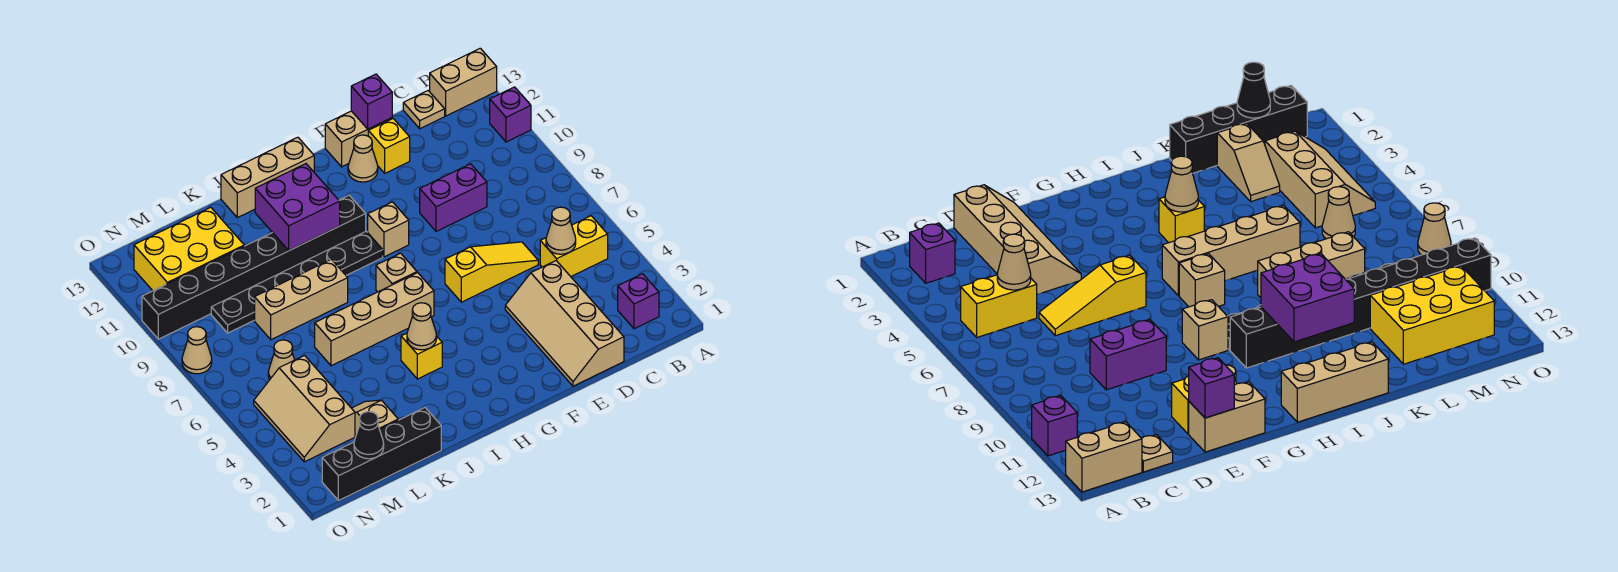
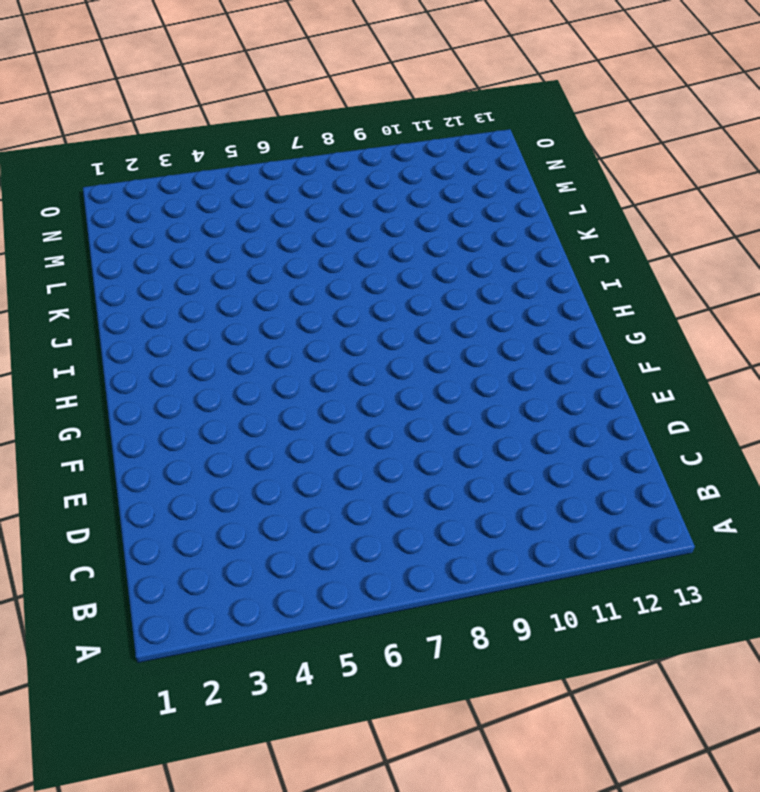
none -> purple 1x1 brick [490,87,531,142]
none -> tan 1x2 brick [430,48,497,116]
none -> purple 1x1 brick [618,274,659,329]
none -> yellow 1x2 brick [540,216,608,276]

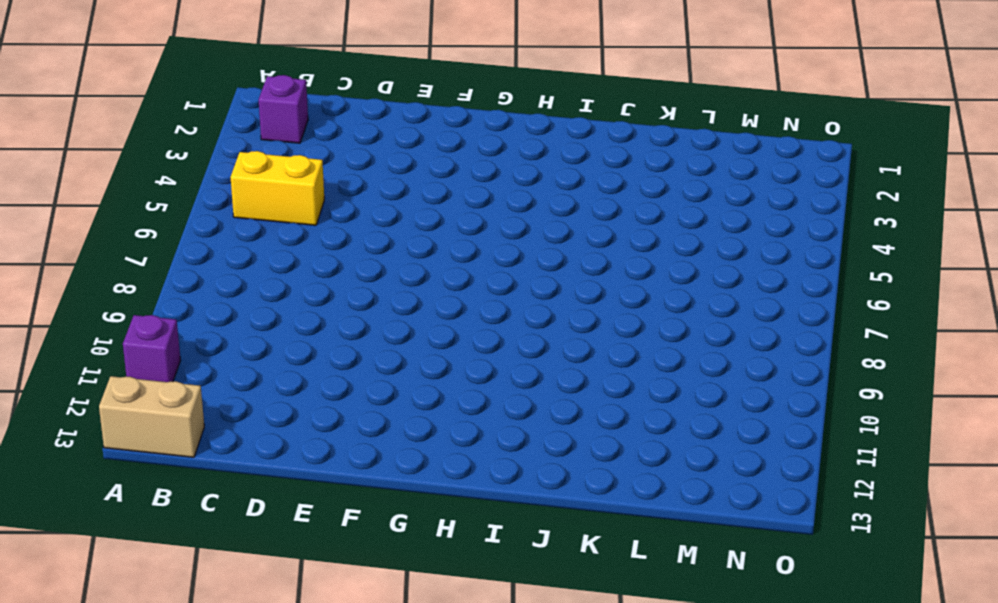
none -> tan 1x1 plate [403,91,445,129]
none -> tan 2x4 slope [505,261,624,386]
none -> yellow 1x3 slope [445,242,538,302]
none -> purple 1x2 brick [420,164,487,231]

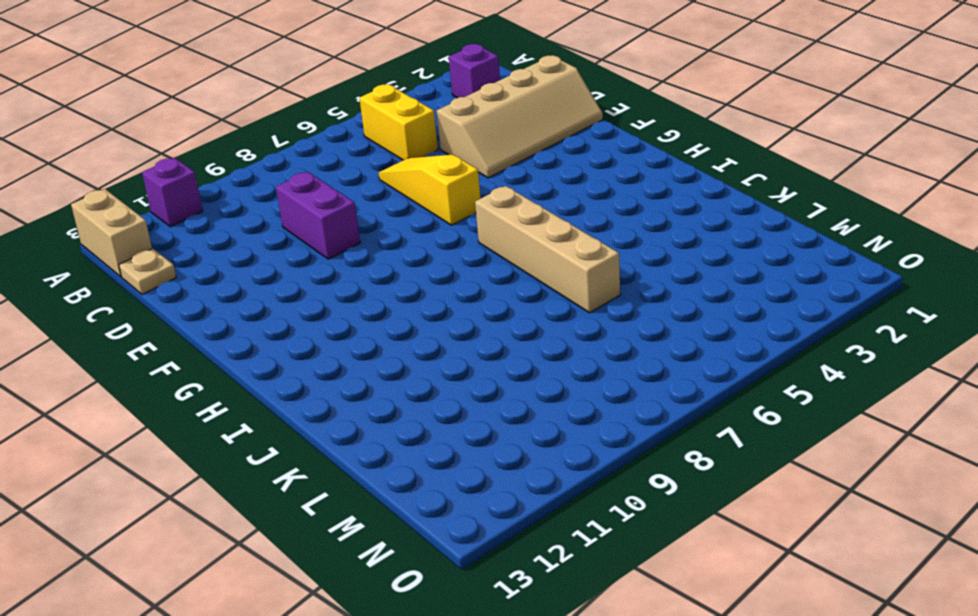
none -> yellow 1x1 brick [368,119,410,173]
none -> tan 1x2 brick [325,111,392,167]
none -> tan 1x1 cone [348,135,378,182]
none -> tan 1x1 brick [368,202,409,257]

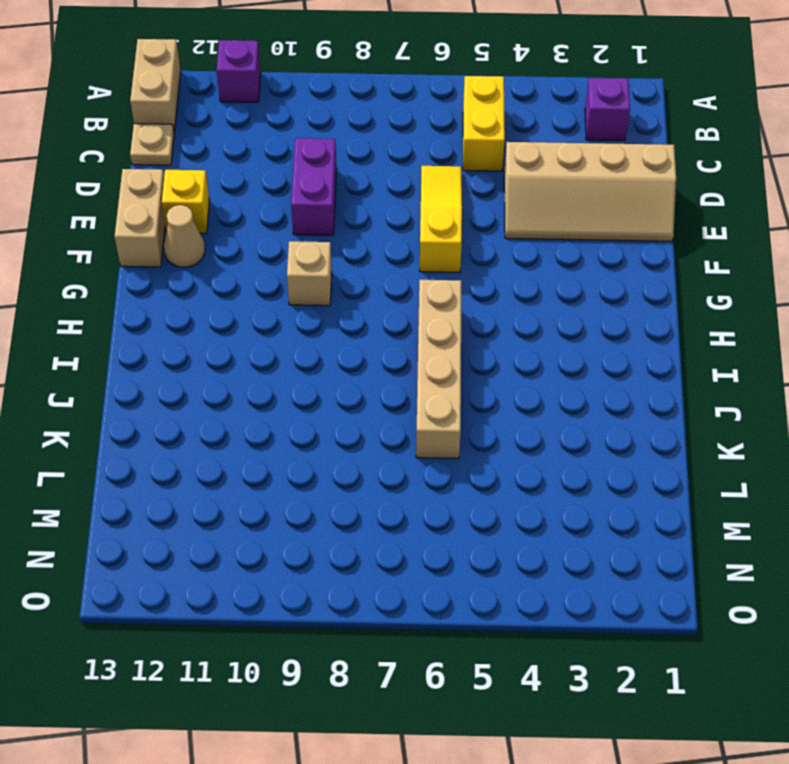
none -> tan 1x1 brick [376,253,417,292]
none -> black 1x6 plate [211,231,383,333]
none -> black 1x8 brick [142,195,366,339]
none -> tan 1x3 brick [221,137,314,218]

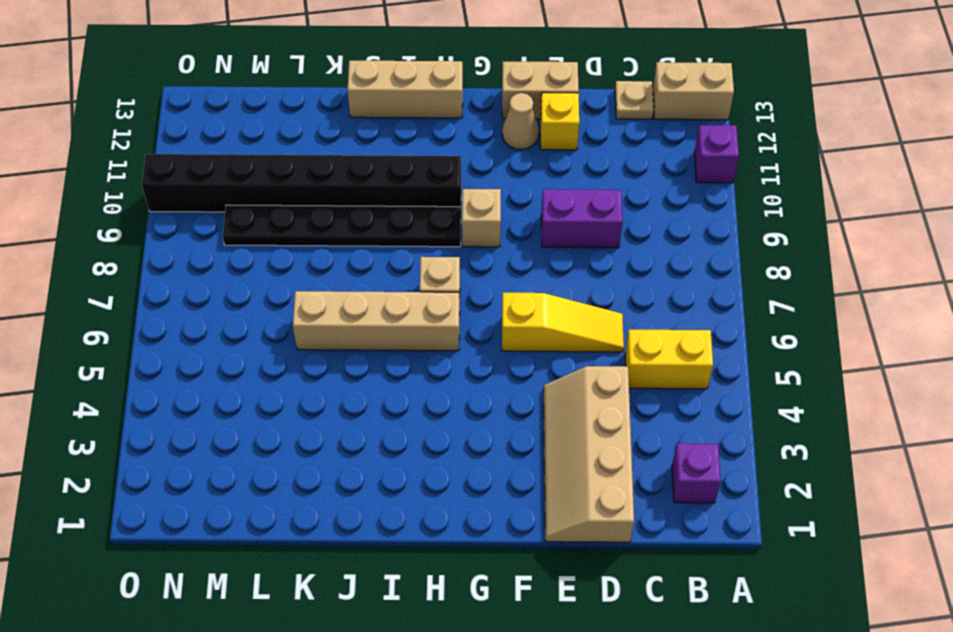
none -> yellow 1x1 brick [401,333,442,379]
none -> tan 1x3 brick [255,259,348,340]
none -> black 1x4 brick [322,408,441,501]
none -> tan 1x2 slope [352,400,398,436]

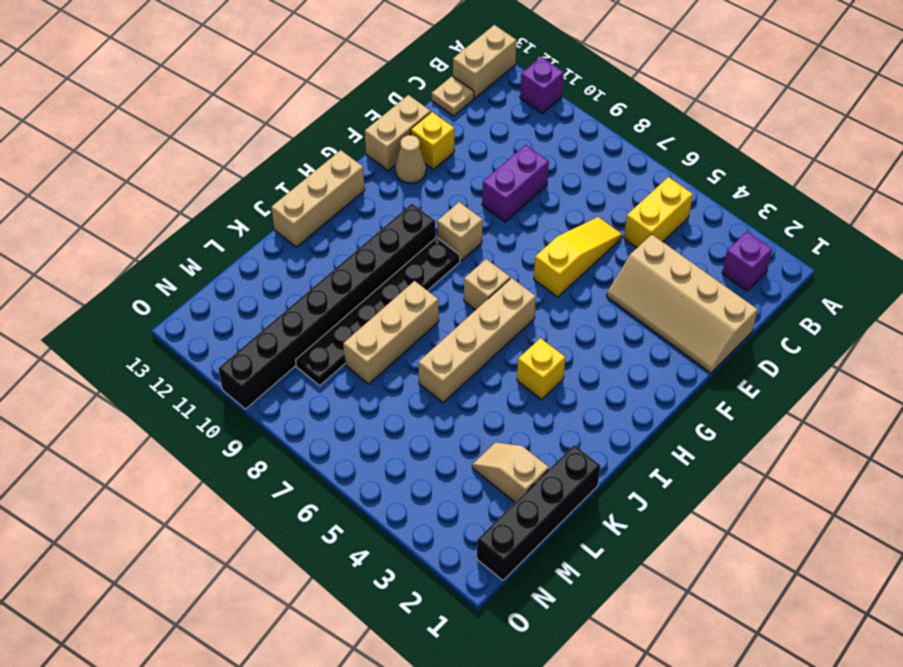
none -> yellow 2x3 brick [134,207,244,291]
none -> tan 2x3 slope [254,356,355,462]
none -> tan 1x1 cone [268,340,295,380]
none -> tan 1x1 cone [182,327,212,374]

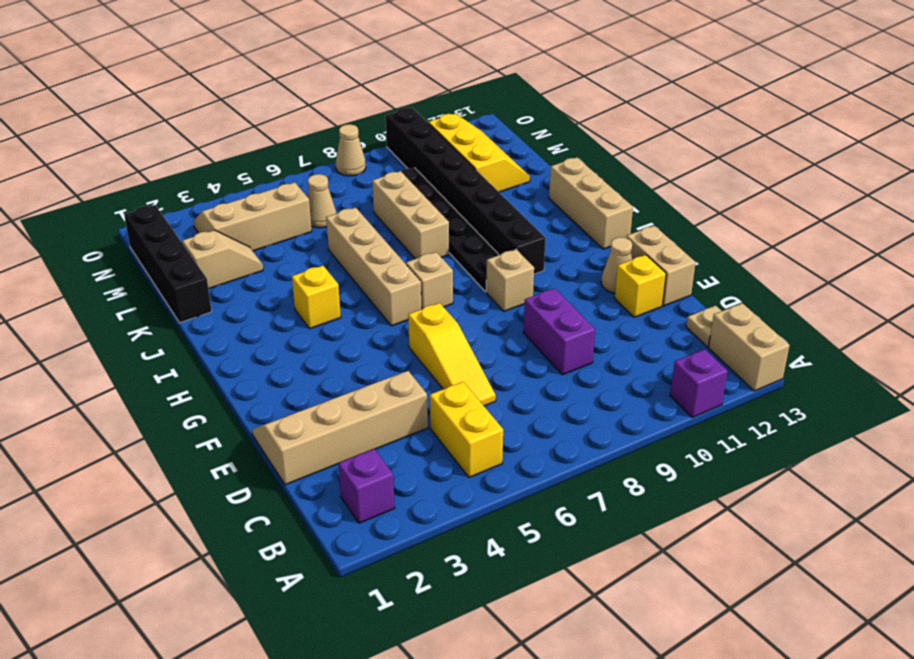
yellow 2x3 slope [428,113,530,192] -> yellow 2x3 brick [134,207,244,291]
none -> tan 1x1 cone [546,207,576,254]
none -> purple 1x1 brick [351,74,392,129]
none -> tan 1x1 cone [407,303,437,350]
none -> purple 2x2 brick [255,164,340,250]

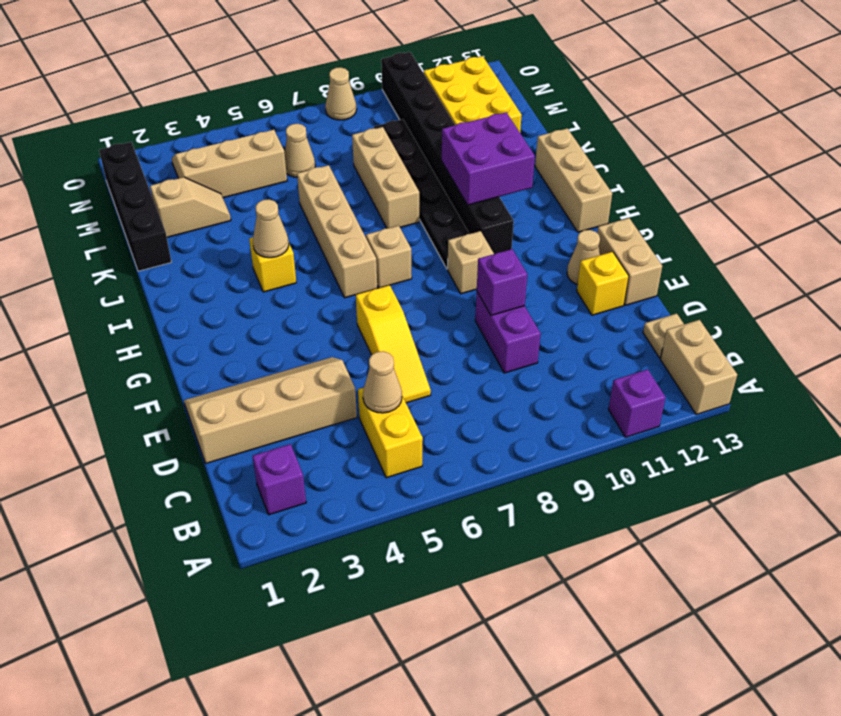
purple 1x1 brick [477,249,527,315] -> purple 1x1 brick moved to [351,74,392,129]
none -> black 1x1 cone [354,412,384,459]

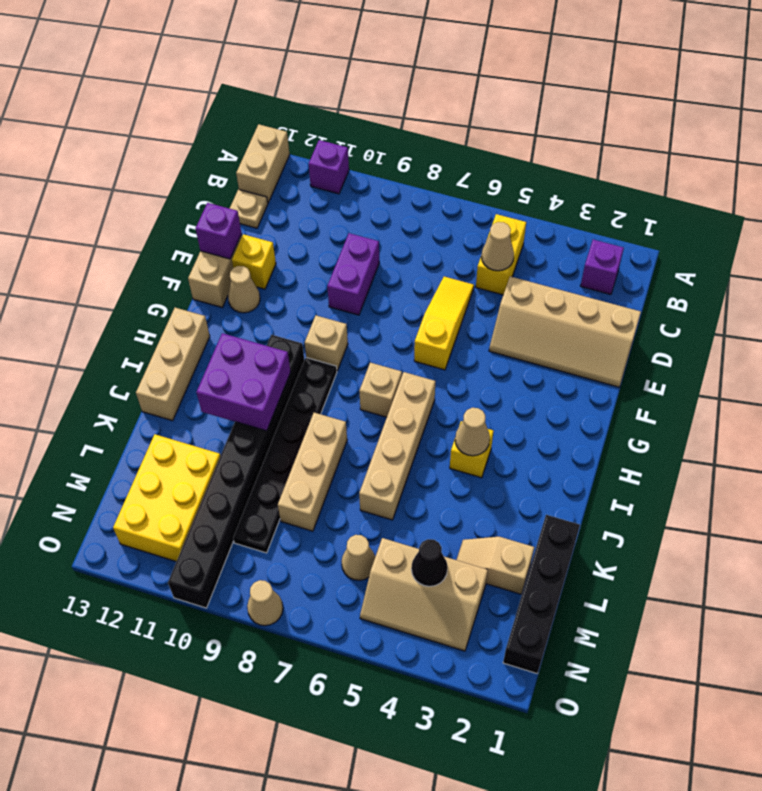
black 1x1 cone [411,539,448,586] -> black 1x1 cone moved to [354,412,384,459]

